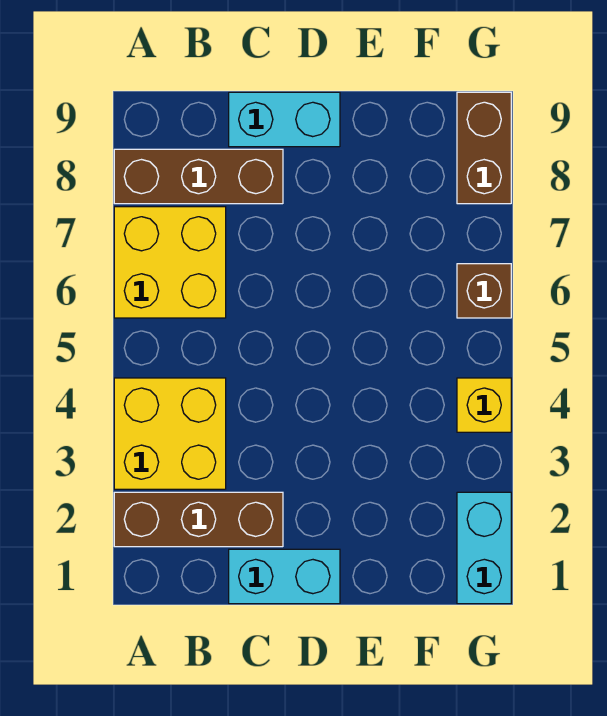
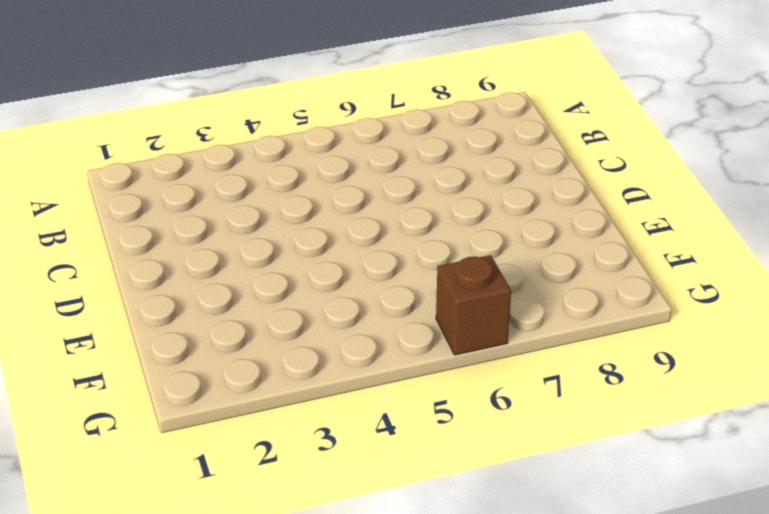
none -> brown 1x3 brick [114,492,283,547]
none -> yellow 2x2 brick [114,378,226,489]

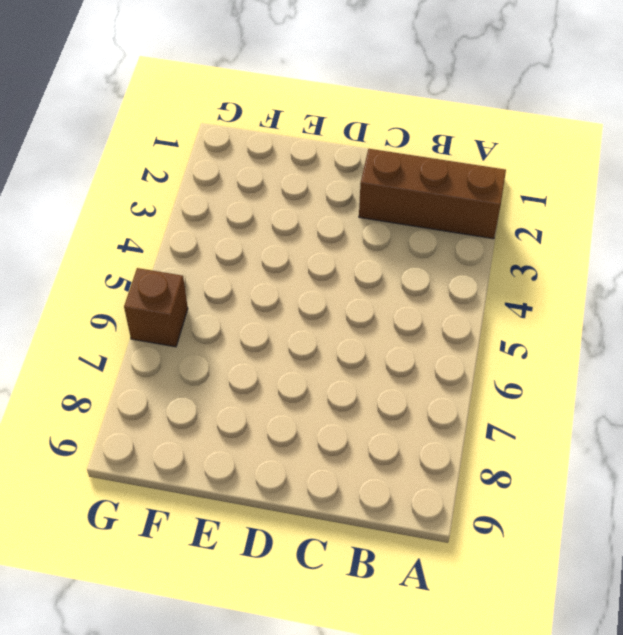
none -> yellow 2x2 brick [114,378,226,489]
none -> yellow 2x2 brick [114,207,226,318]

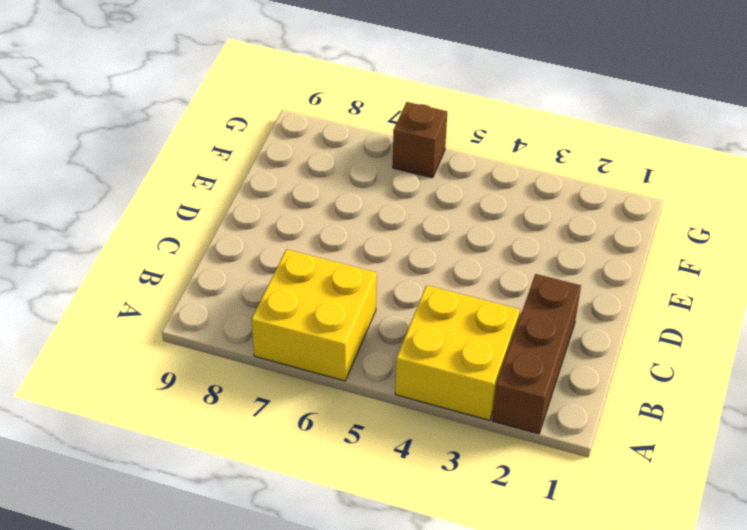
none -> brown 1x3 brick [114,149,283,204]
none -> cyan 1x2 brick [229,549,340,604]

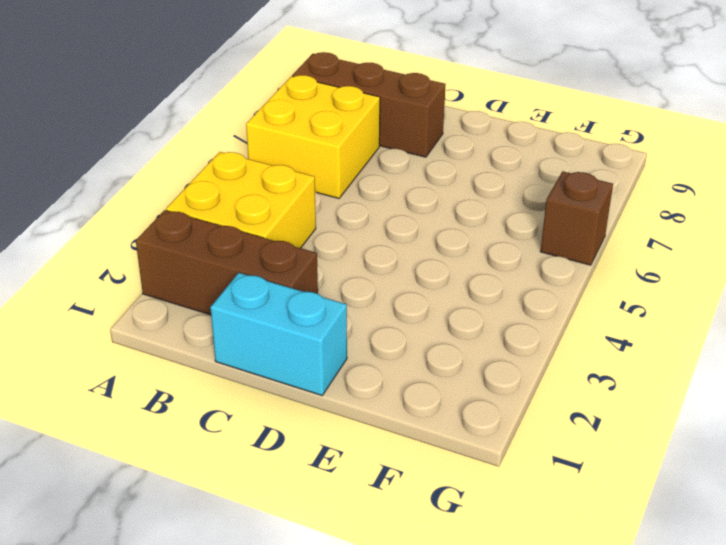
none -> cyan 1x2 brick [229,92,340,147]
none -> cyan 1x2 brick [457,492,511,604]

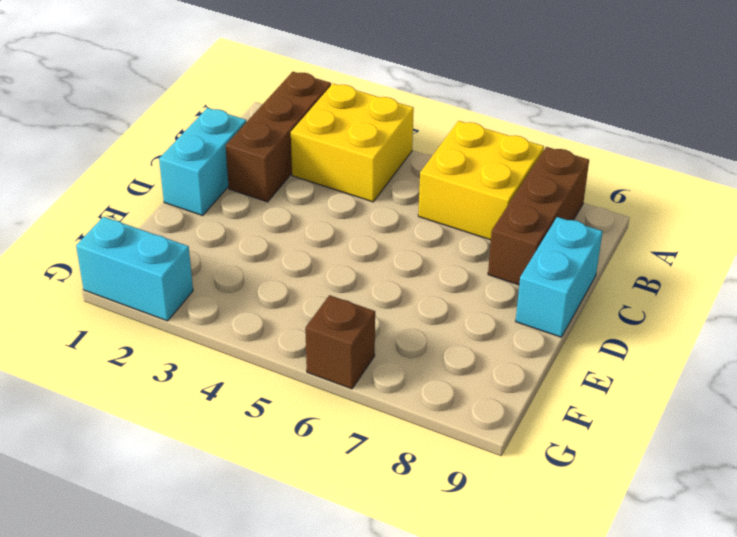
none -> yellow 1x1 brick [457,378,511,432]
none -> brown 1x2 brick [457,92,511,204]

